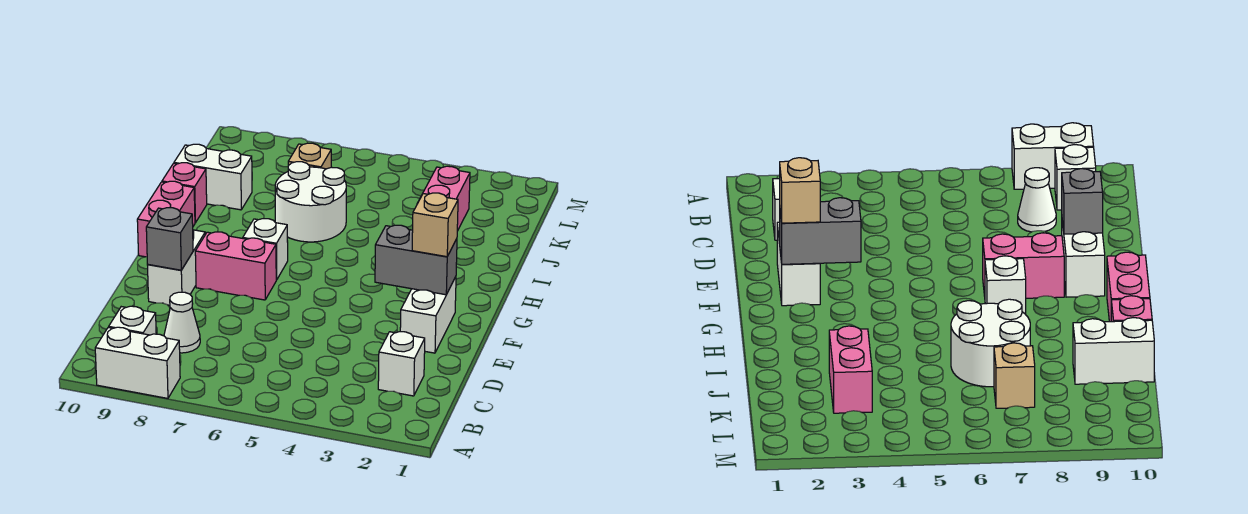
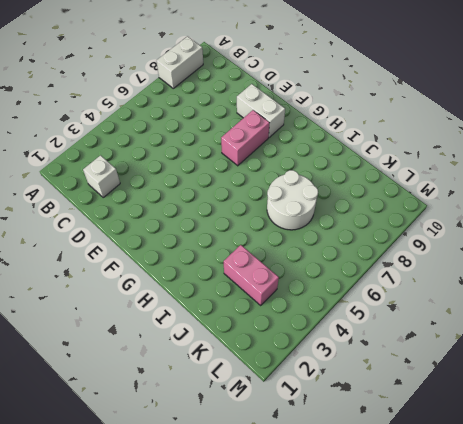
none -> white 1x1 brick [109,306,156,335]
none -> white 1x1 cone [164,292,200,353]
none -> white 1x2 brick [400,277,456,353]

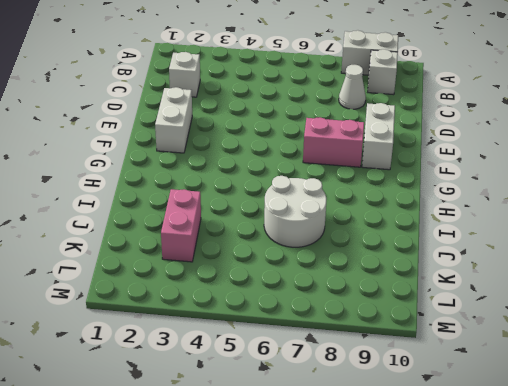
none -> white 1x1 brick [243,219,288,280]
none -> pink 1x2 brick [137,181,195,257]
none -> pink 1x1 brick [162,163,207,223]

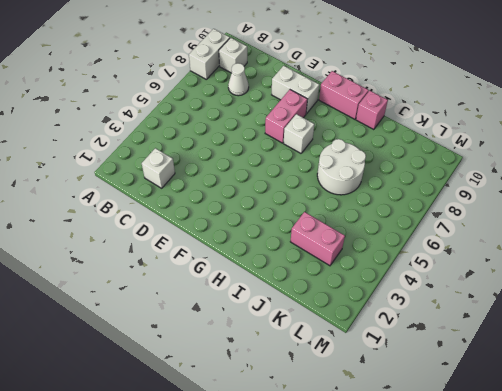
none -> white 1x2 brick [400,277,456,353]
none -> white 1x2 brick [174,144,252,210]
none -> tan 1x1 brick [288,143,331,169]

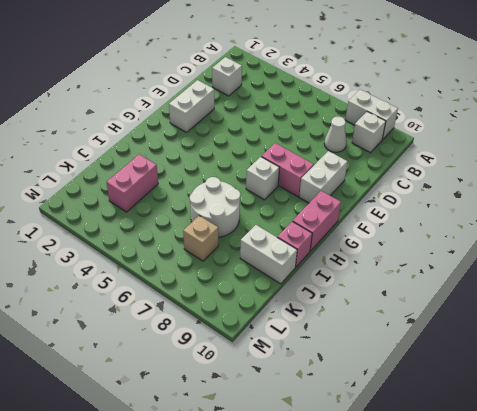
none -> grey 1x1 brick [146,207,193,270]
none -> grey 1x2 brick [375,225,457,295]
none -> tan 1x1 brick [412,193,458,257]

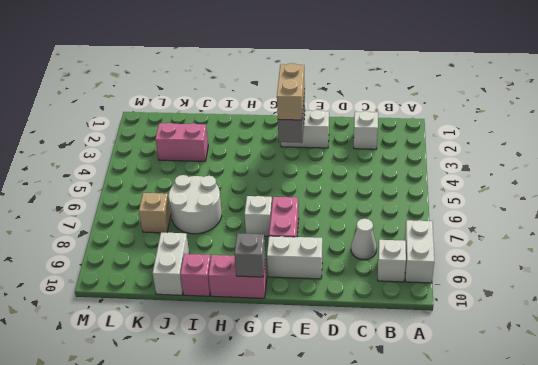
tan 1x2 brick [277,63,305,120] -> tan 1x1 brick [412,193,458,257]
grey 1x1 brick [234,233,265,277] -> grey 1x1 brick moved to [146,207,193,270]

